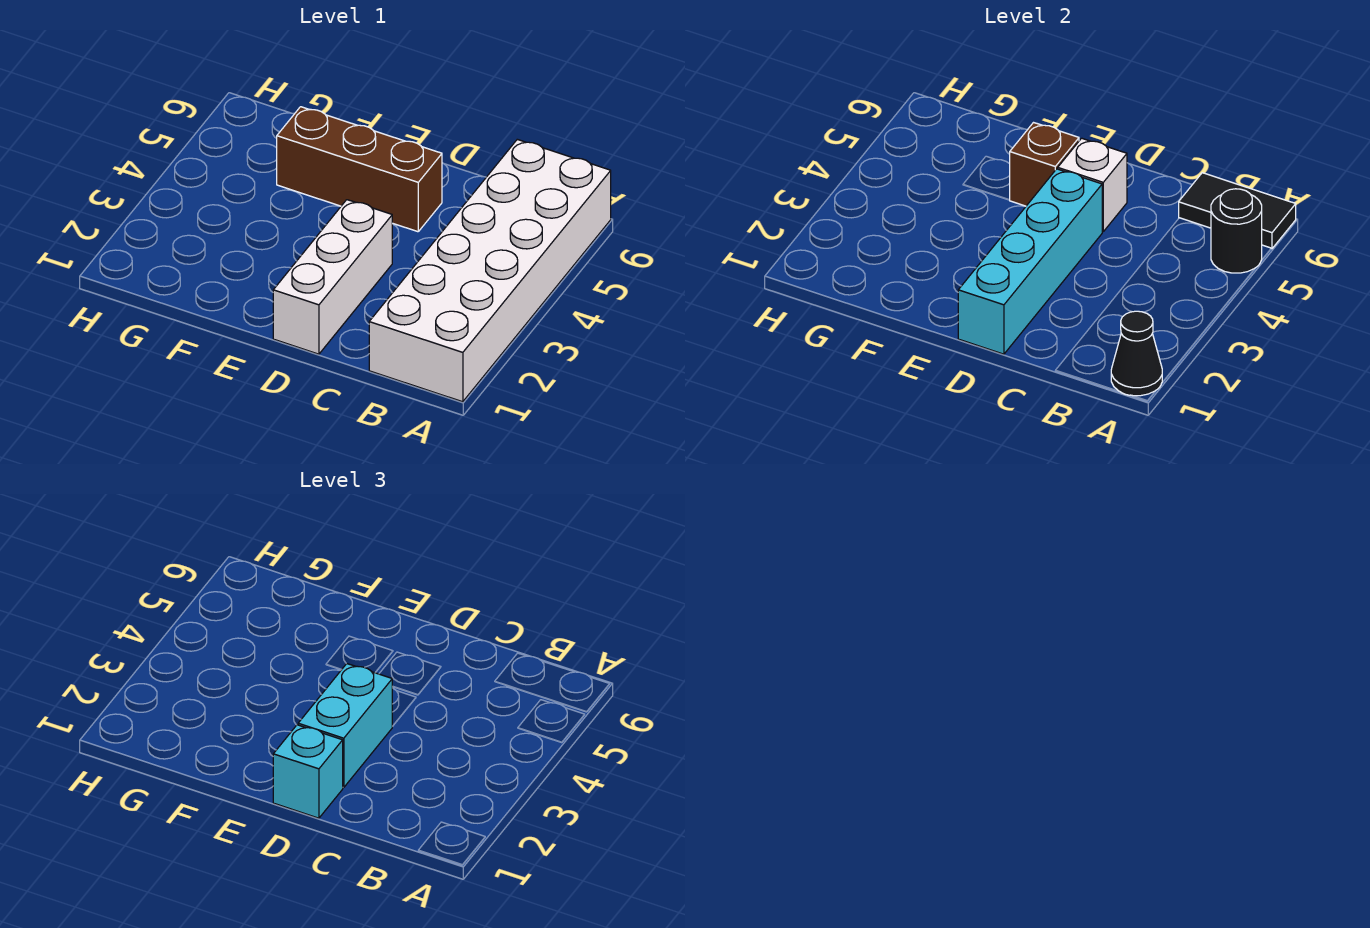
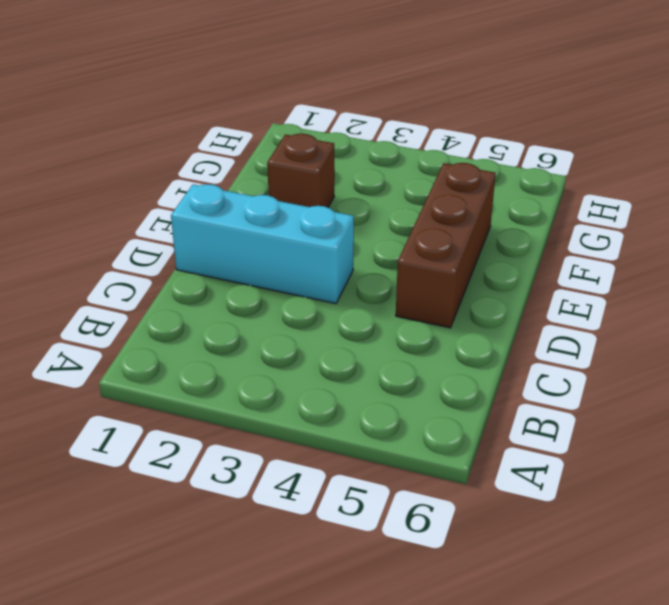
cyan 1x3 brick [171,184,354,304] -> white 1x3 brick [273,200,392,354]
brown 1x1 brick [267,133,334,207] -> brown 1x1 brick moved to [1010,123,1079,206]
none -> white 2x6 brick [369,139,611,402]
none -> black 1x1 cone [1111,311,1162,396]

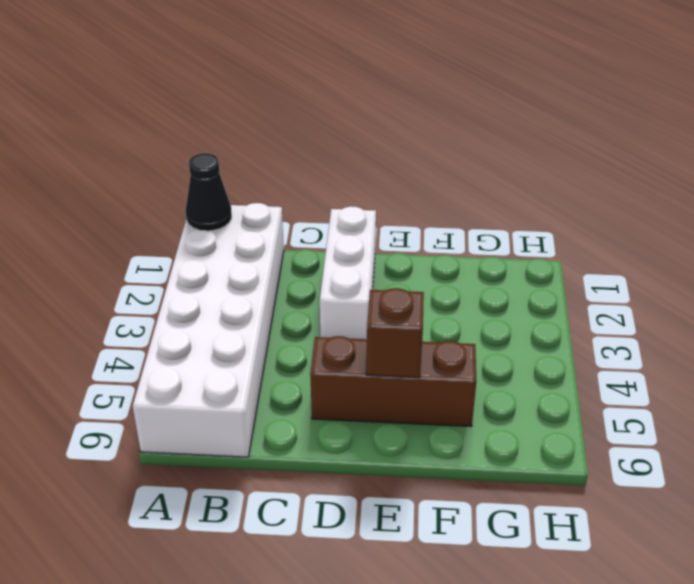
none -> black 1x1 round brick [1211,189,1262,273]
none -> black 1x2 tile [1179,173,1296,249]

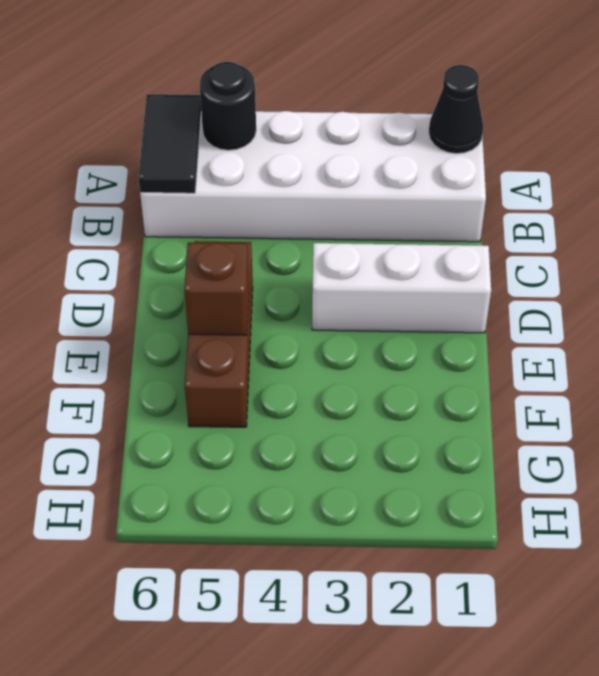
none -> cyan 1x4 brick [958,169,1102,354]
none -> white 1x1 brick [1058,138,1127,232]

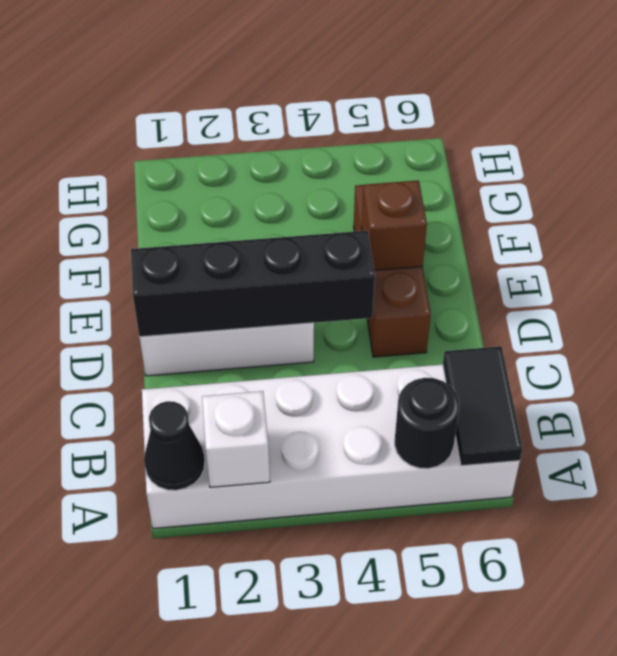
white 1x1 brick [202,391,270,487] -> white 1x1 brick moved to [1058,138,1127,232]
black 1x4 brick [131,231,375,337] -> cyan 1x4 brick [958,169,1102,354]
none -> cyan 1x1 brick [273,725,343,818]
none -> cyan 1x2 brick [298,664,393,788]

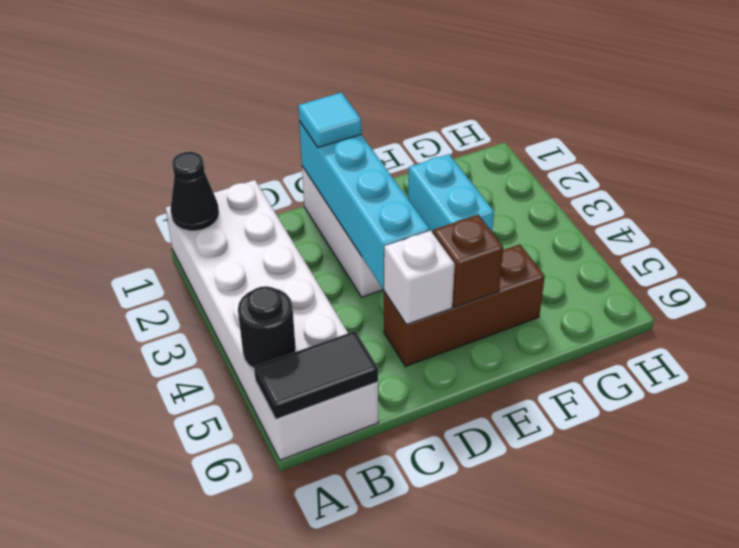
cyan 1x1 tile [298,92,362,148] -> cyan 1x1 brick [273,725,343,818]
cyan 1x2 brick [408,154,494,233] -> cyan 1x2 brick moved to [298,664,393,788]

